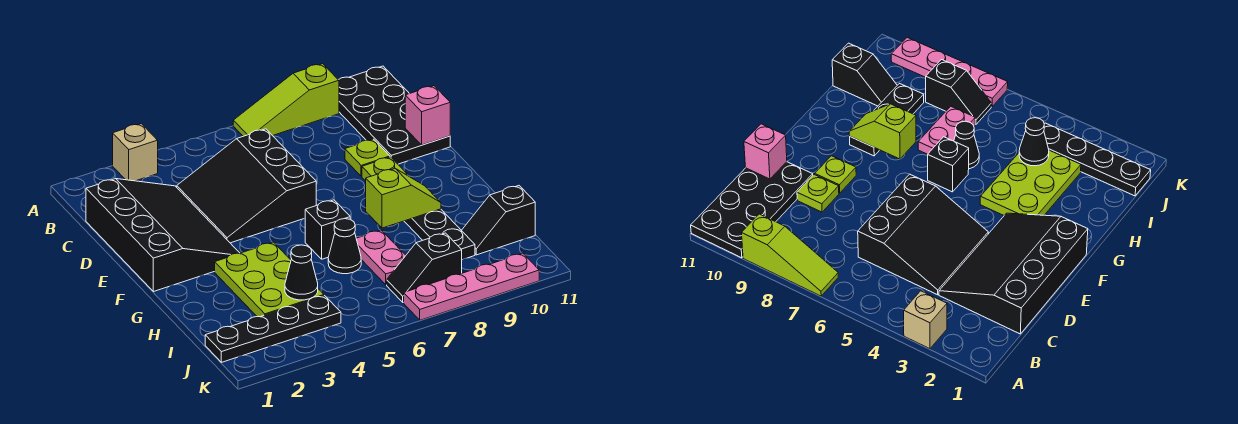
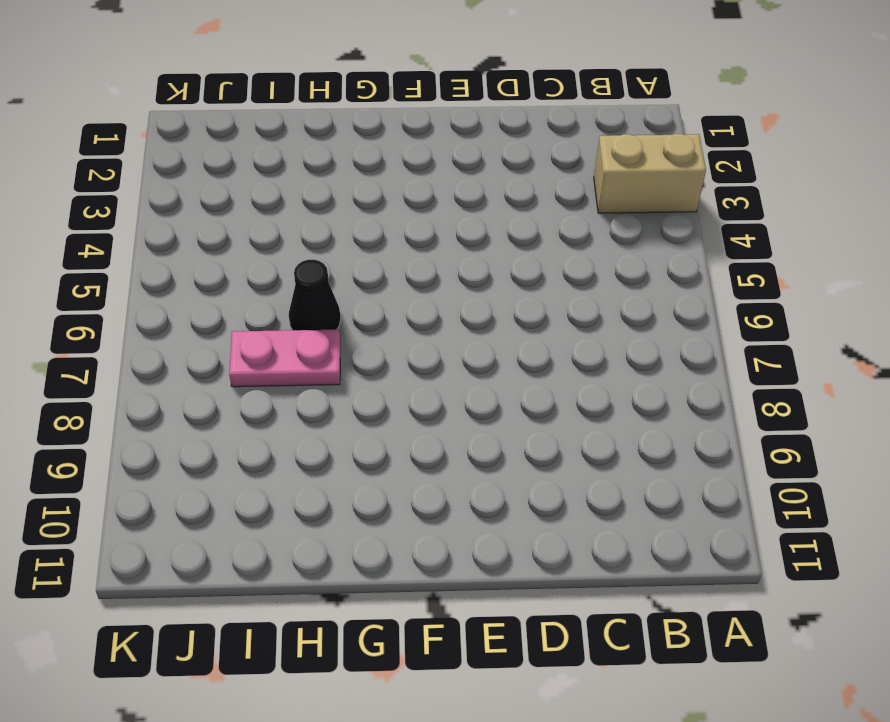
tan 1x2 brick [594,134,706,213] -> tan 1x1 brick [113,124,158,181]
none -> lime 1x3 slope [233,64,339,136]
none -> black 2x4 plate [339,66,450,164]
none -> black 3x4 slope [86,179,240,292]

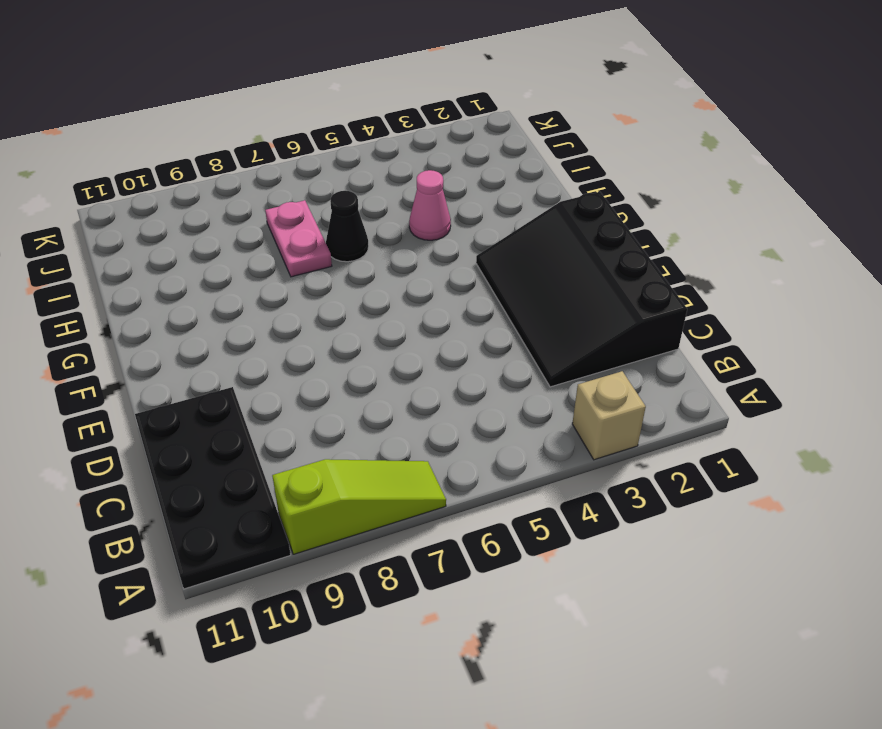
pink 1x1 cone [409,170,451,240] -> lime 2x3 plate [215,242,324,317]
none -> black 3x3 slope [177,129,316,243]
none -> lime 1x1 plate [345,139,390,176]
none -> lime 1x1 plate [362,157,407,181]

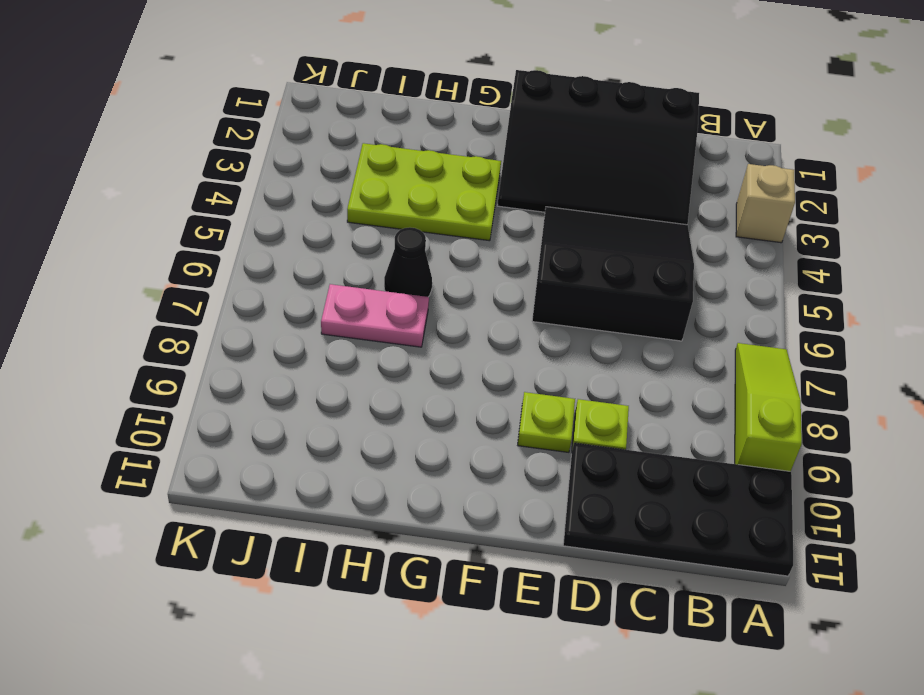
none -> black 1x1 brick [305,200,350,259]
none -> black 1x3 plate [404,209,475,260]
none -> black 1x2 slope [461,186,535,255]

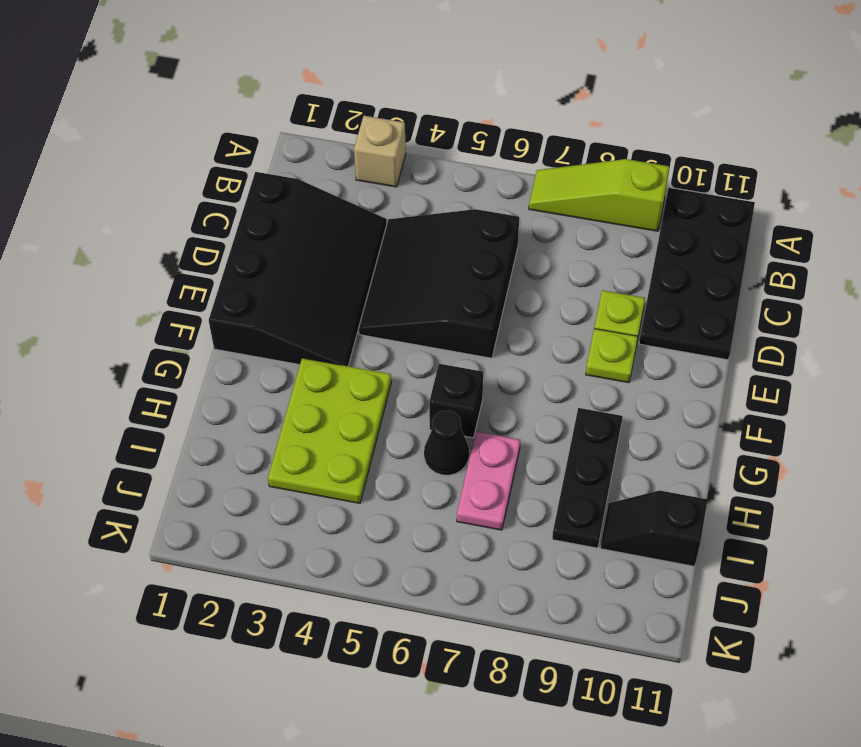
none -> black 1x4 plate [205,296,341,362]
none -> black 1x2 slope [387,233,462,302]
none -> pink 1x4 plate [404,253,539,320]

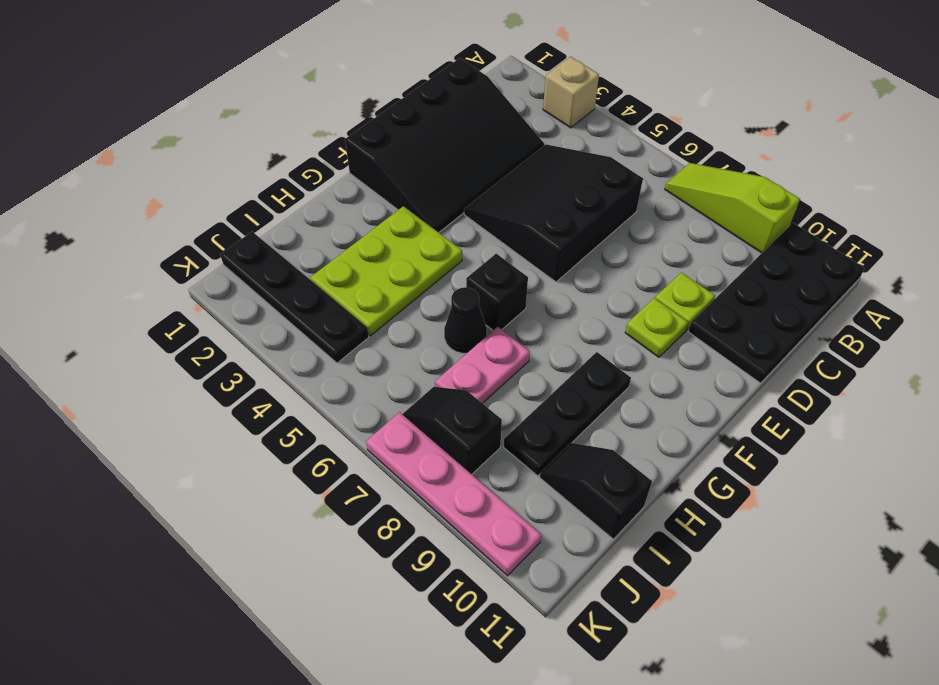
none -> pink 1x1 brick [405,86,450,145]
none -> lime 1x2 slope [366,169,441,228]
none -> black 1x1 cone [285,245,318,300]

